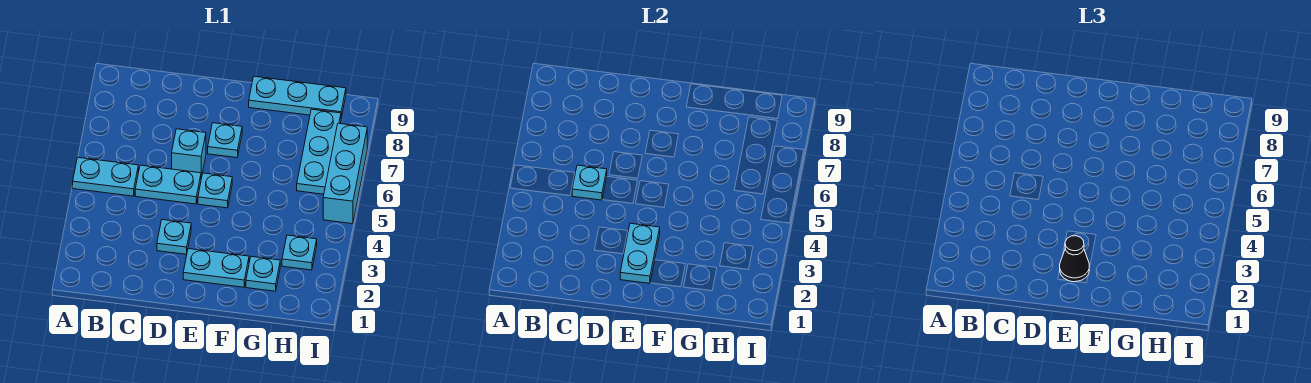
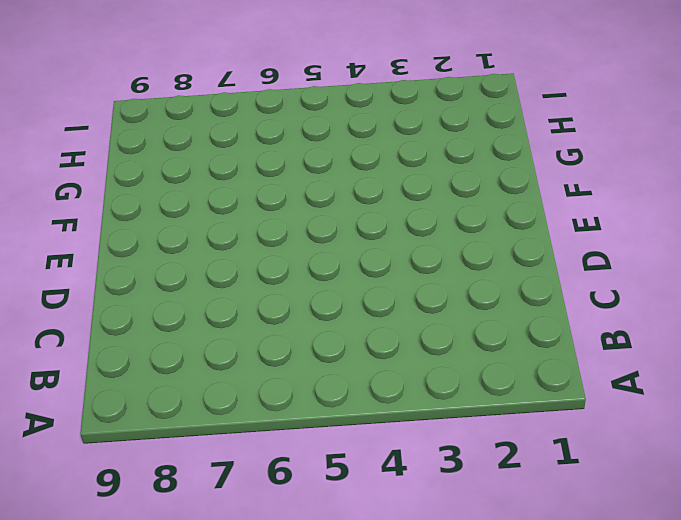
none -> cyan 1x2 plate [73,158,138,196]
none -> cyan 1x2 plate [135,165,201,204]
none -> cyan 1x1 plate [157,220,191,254]

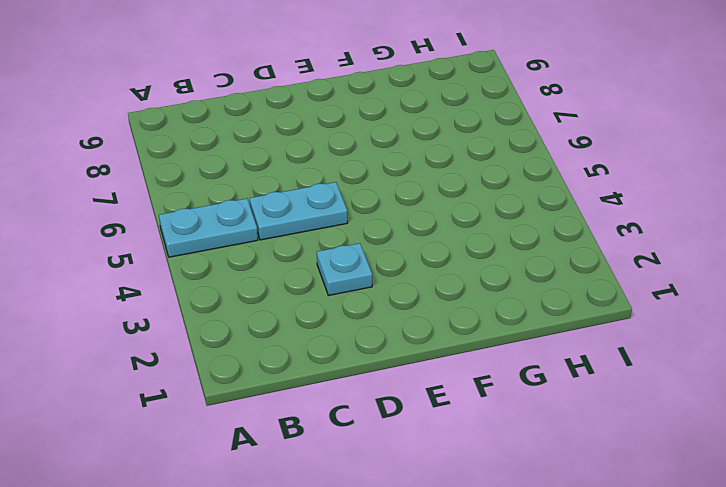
none -> cyan 1x1 brick [172,129,206,178]
none -> cyan 1x2 plate [183,249,249,287]
none -> cyan 1x1 plate [198,173,232,208]

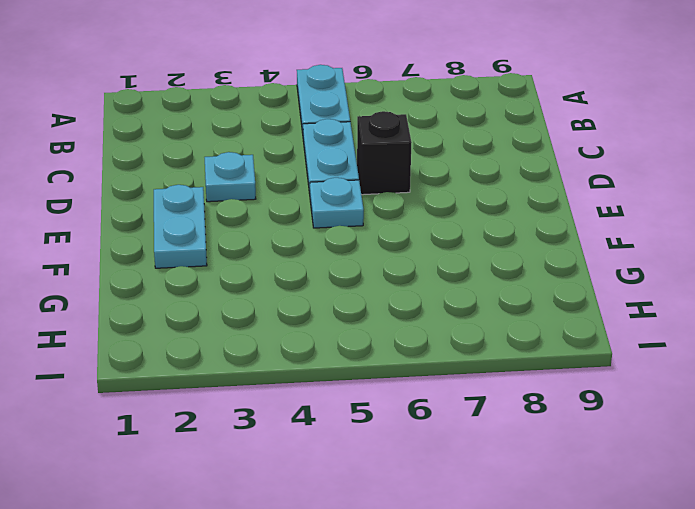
black 1x1 brick [357,111,412,195] -> cyan 1x1 brick [172,129,206,178]
none -> cyan 1x1 plate [208,123,242,158]
none -> cyan 1x3 plate [249,76,346,117]
none -> cyan 1x1 plate [246,256,280,291]

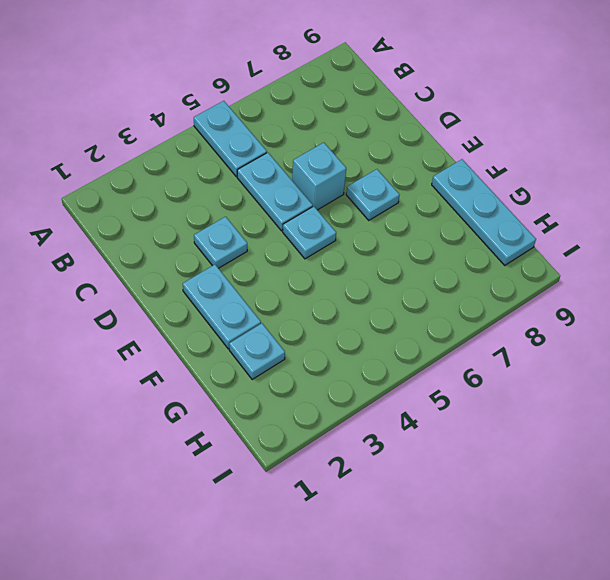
none -> cyan 1x1 plate [282,235,317,270]
none -> cyan 1x3 plate [297,109,341,194]
none -> cyan 1x3 brick [323,123,367,224]

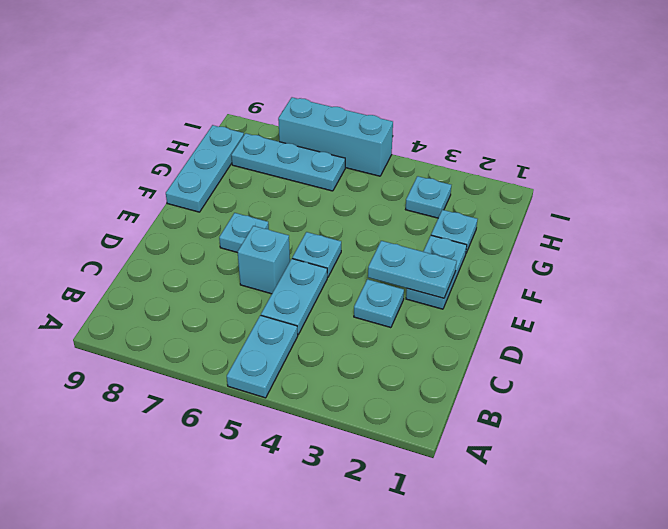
none -> cyan 1x1 plate [572,165,607,200]
none -> black 1x1 cone [1060,236,1089,282]

